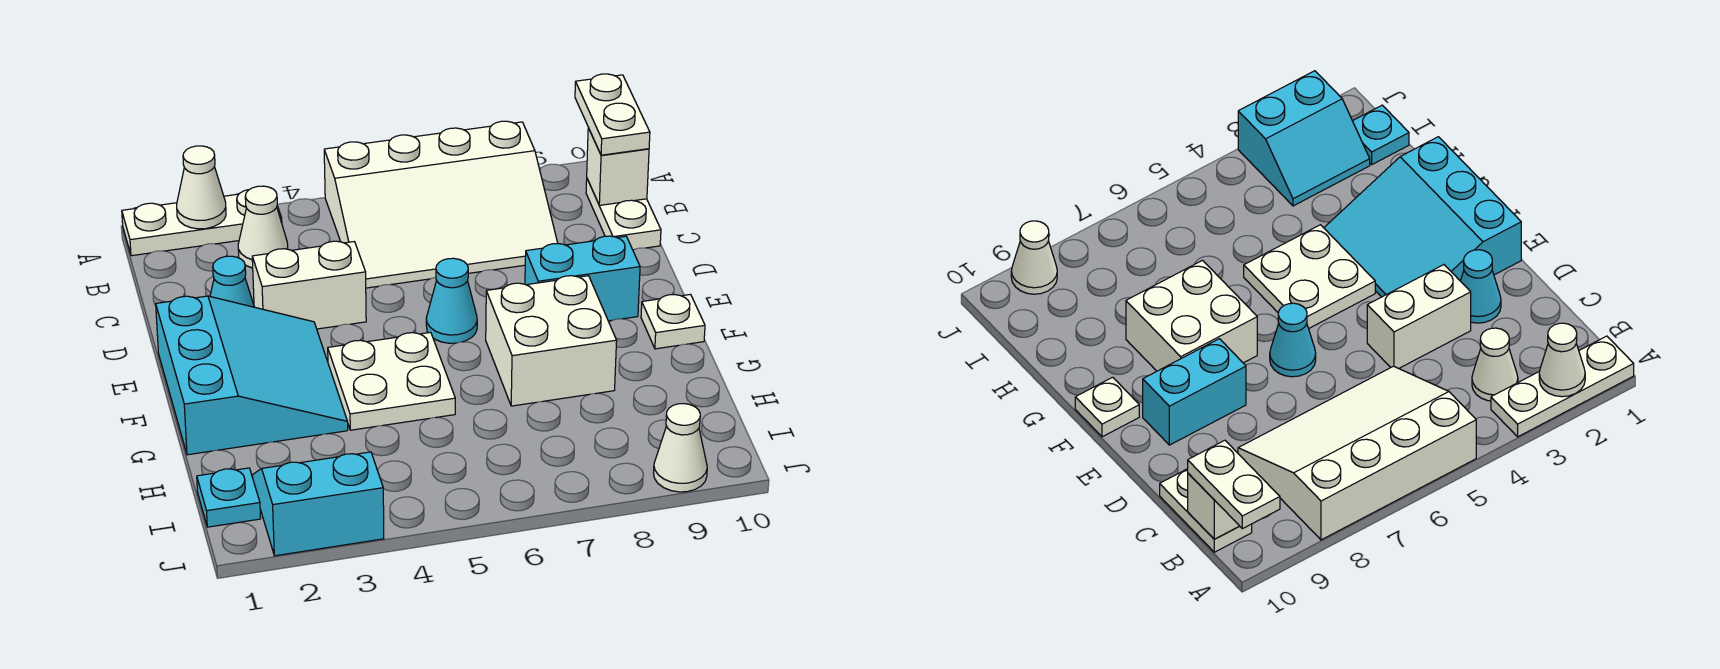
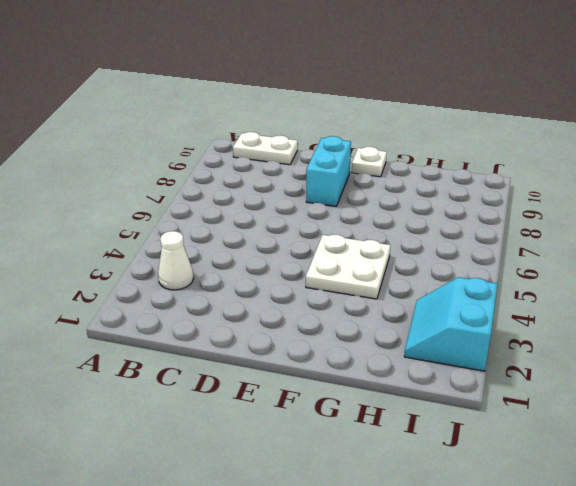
none -> white 1x3 plate [122,190,282,256]
none -> white 3x4 slope [324,121,558,288]
none -> cyan 1x1 cone [210,256,254,307]

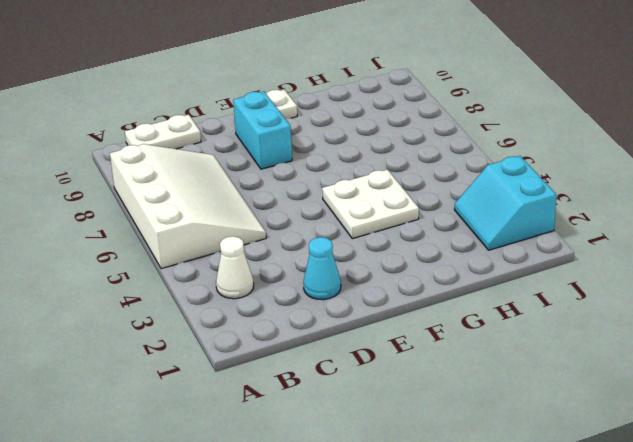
none -> white 1x3 plate [122,190,282,256]
none -> white 1x2 brick [252,241,366,329]
none -> cyan 3x3 slope [156,296,348,455]

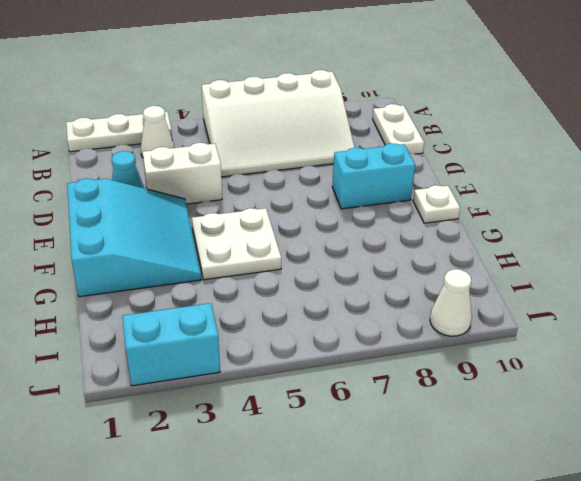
none -> cyan 1x1 cone [426,258,477,343]
none -> white 2x2 brick [486,276,617,406]
none -> cyan 1x1 plate [197,468,261,527]

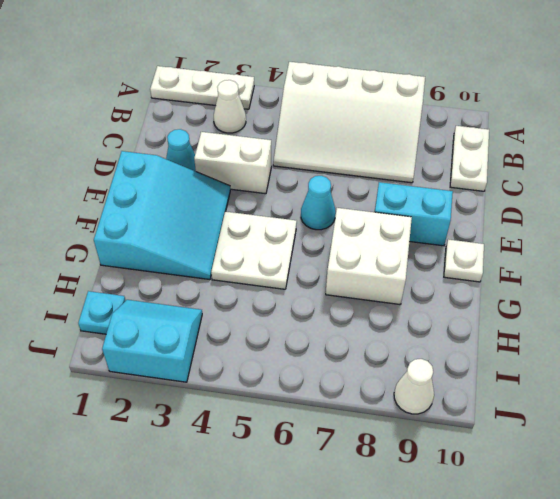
none -> white 1x1 cone [177,146,226,229]
none -> white 1x1 brick [587,128,649,205]
none -> white 1x2 plate [575,74,650,155]

